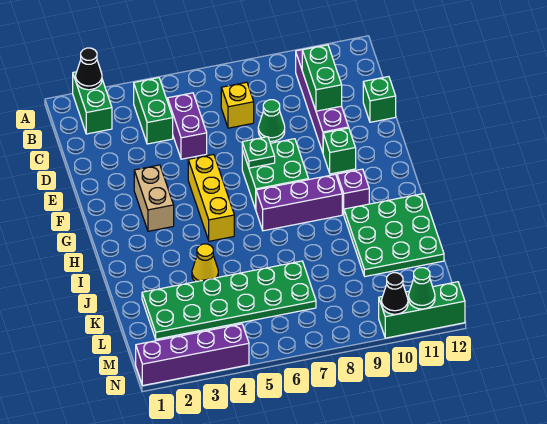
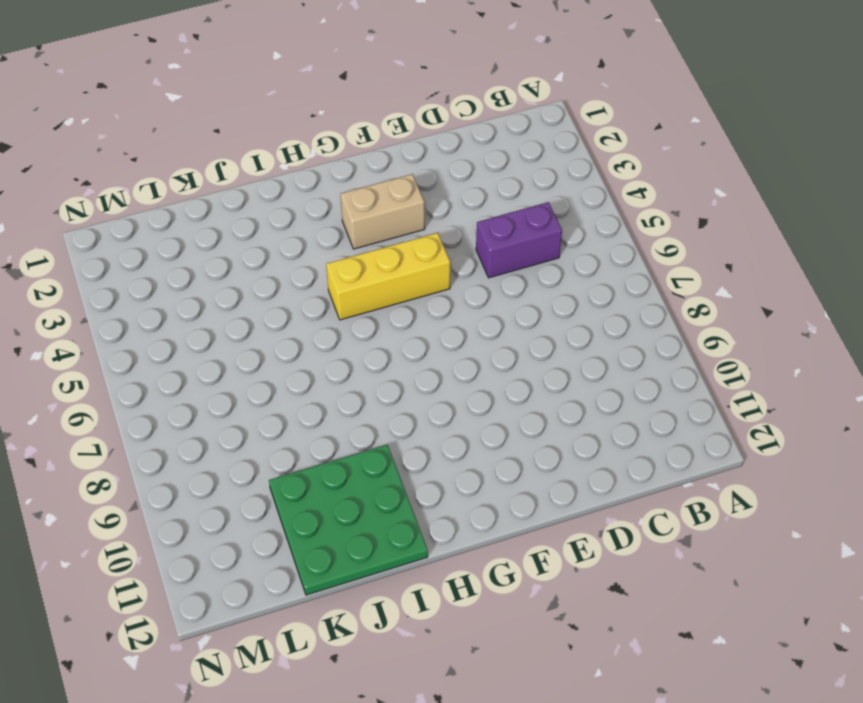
none -> green 1x2 brick [73,72,112,134]
none -> green 1x2 brick [134,78,173,144]
none -> purple 1x4 brick [296,47,349,152]

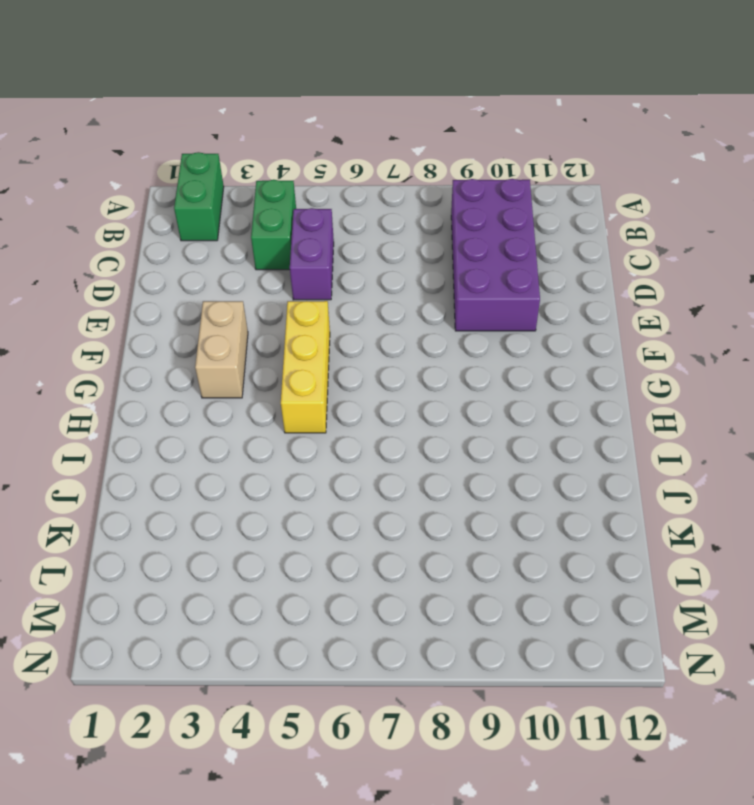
purple 2x4 brick [451,179,540,331] -> purple 1x4 brick [296,47,349,152]
none -> yellow 1x1 brick [221,82,254,128]
none -> green 1x1 cone [258,100,285,141]
none -> green 1x1 brick [363,77,396,122]

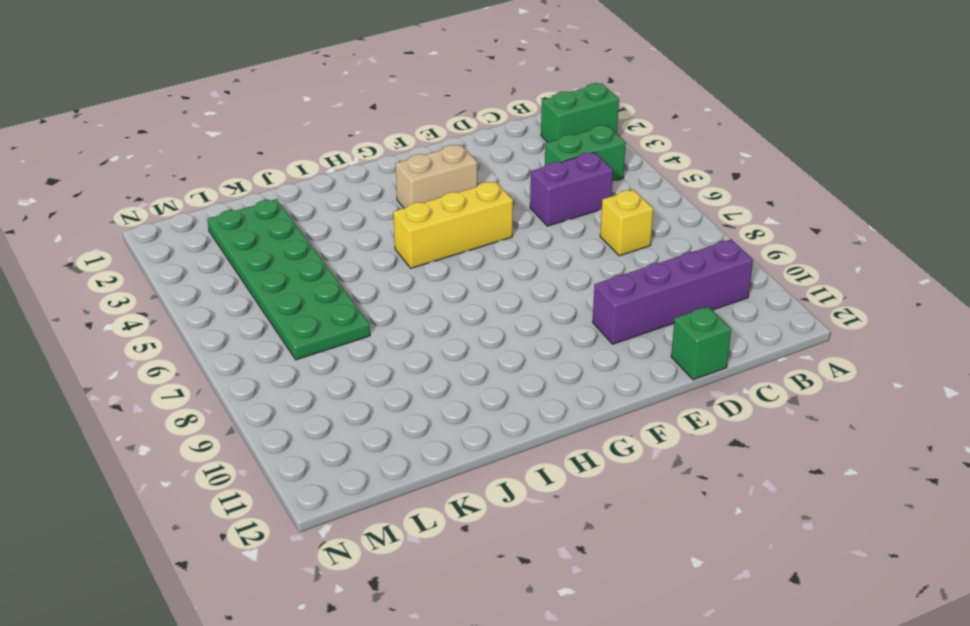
none -> green 1x1 cone [258,100,285,141]
none -> green 2x2 brick [242,139,308,209]
none -> green 1x1 brick [323,128,356,174]

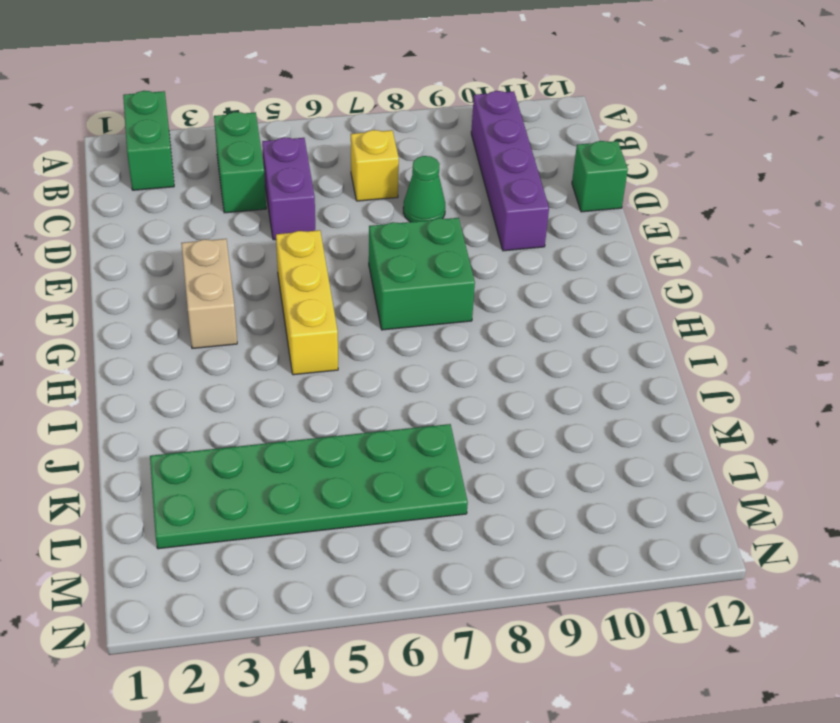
none -> green 1x1 brick [323,128,356,174]
none -> purple 1x3 brick [256,174,342,231]
none -> purple 1x1 brick [337,169,369,214]

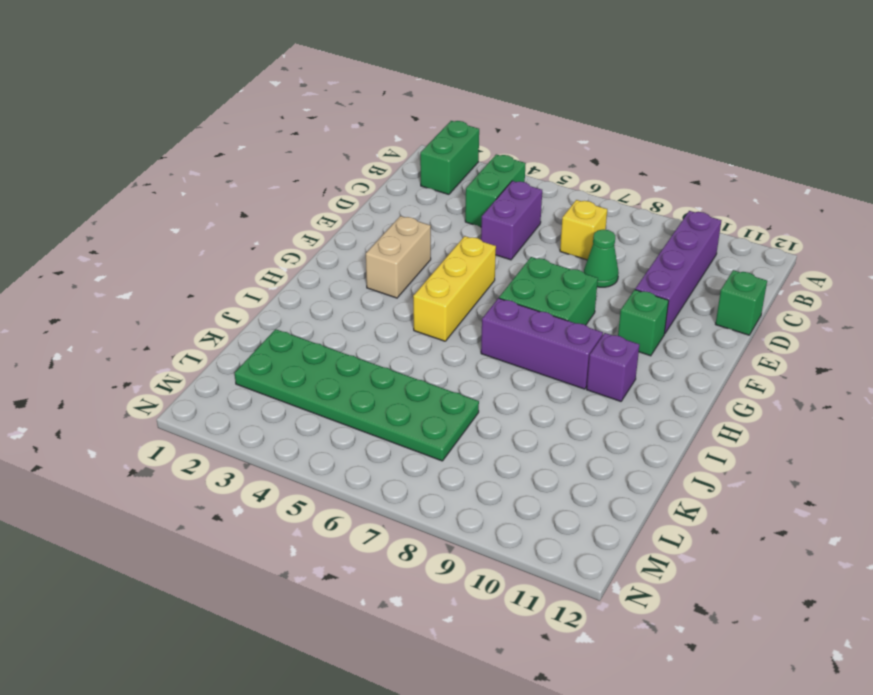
none -> green 3x3 plate [344,194,444,276]
none -> yellow 1x1 cone [192,244,218,282]
none -> purple 1x4 brick [136,324,249,385]

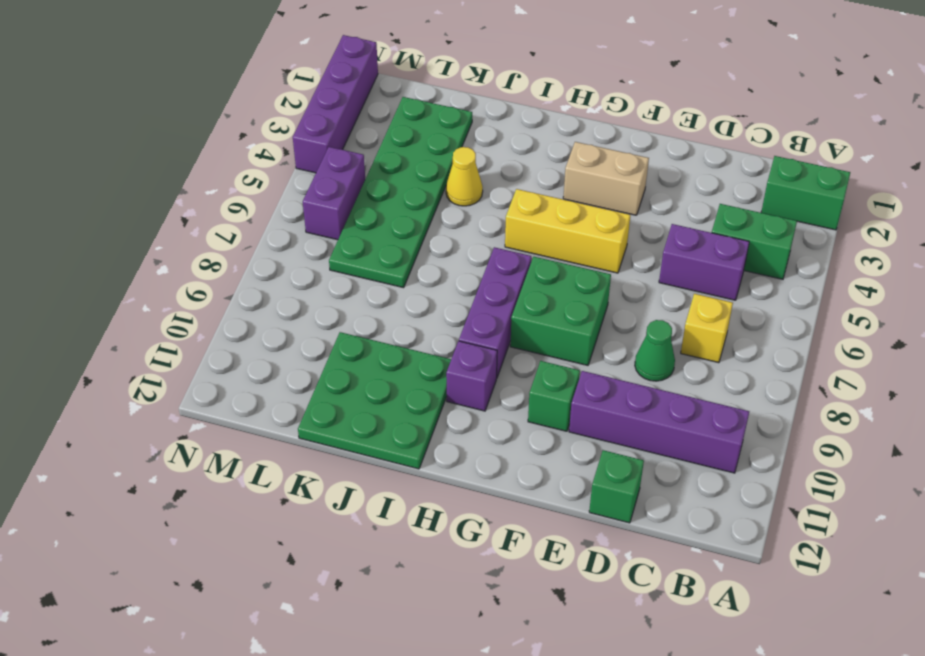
purple 1x2 brick [303,147,365,240] -> none
none -> green 1x3 brick [379,282,465,338]
none -> black 1x1 cone [76,48,102,90]
none -> green 1x2 brick [302,45,342,111]

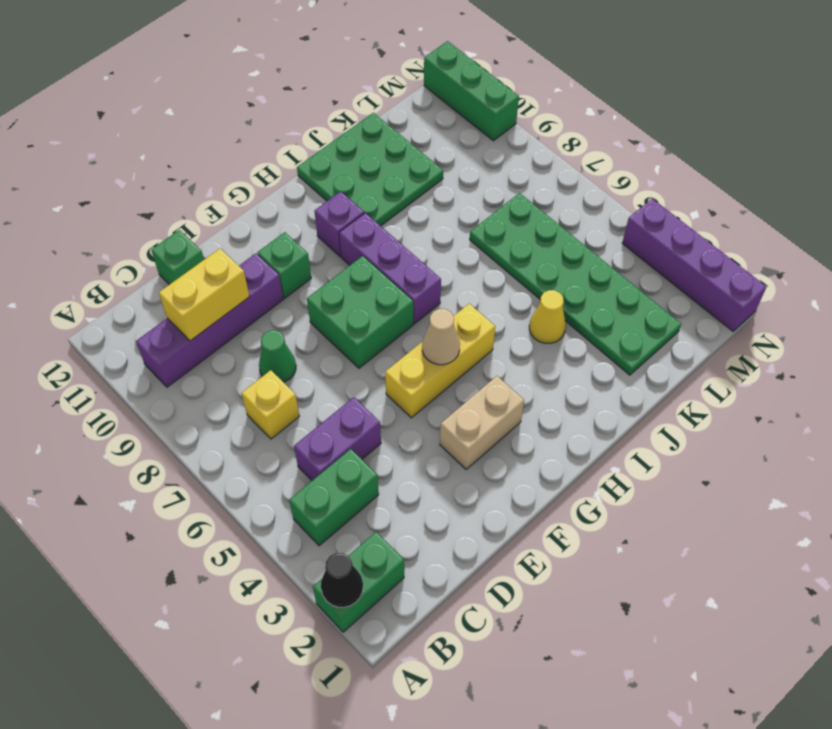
yellow 1x2 brick [159,249,250,341] -> green 1x2 brick [302,45,342,111]
tan 1x1 cone [422,309,460,365] -> none
none -> green 1x1 plate [242,137,275,168]
none -> black 1x1 cone [382,273,408,314]
none -> green 1x1 cone [409,268,435,309]

